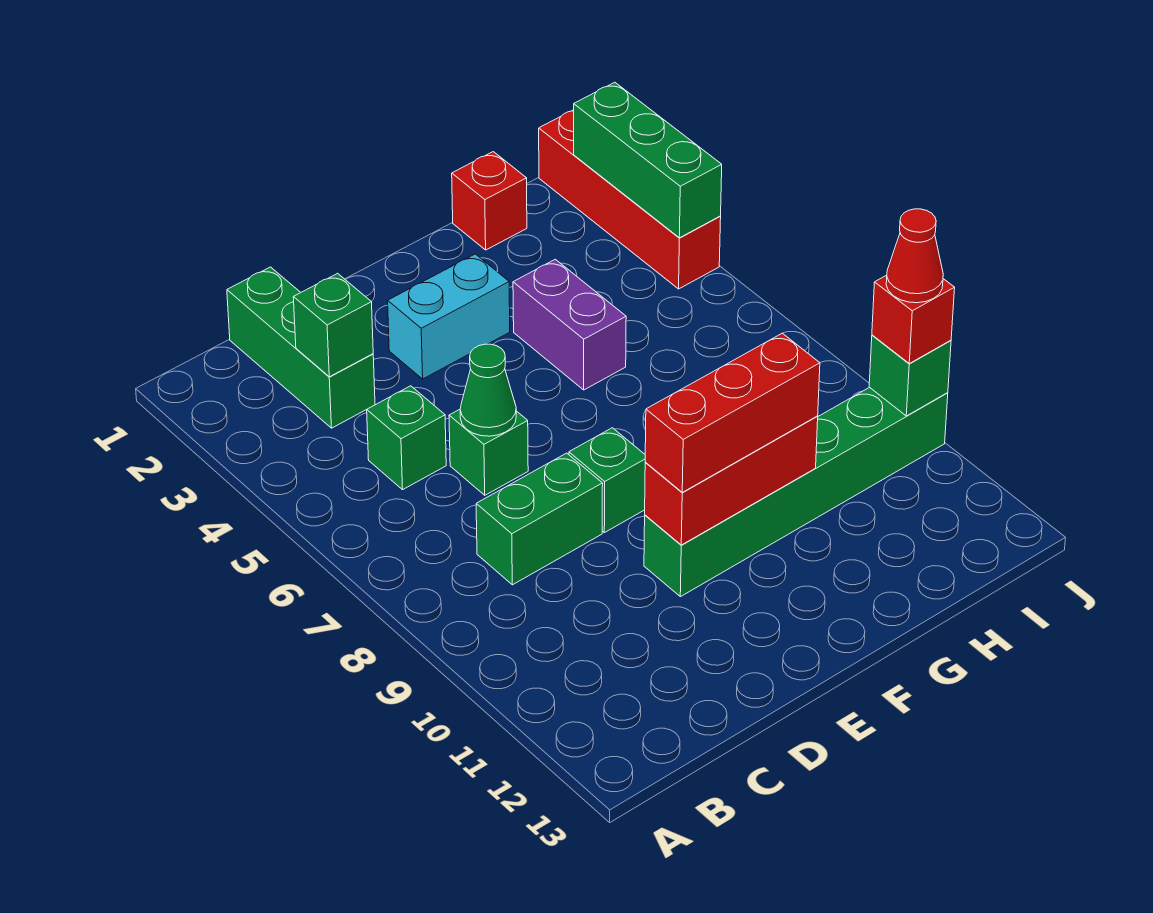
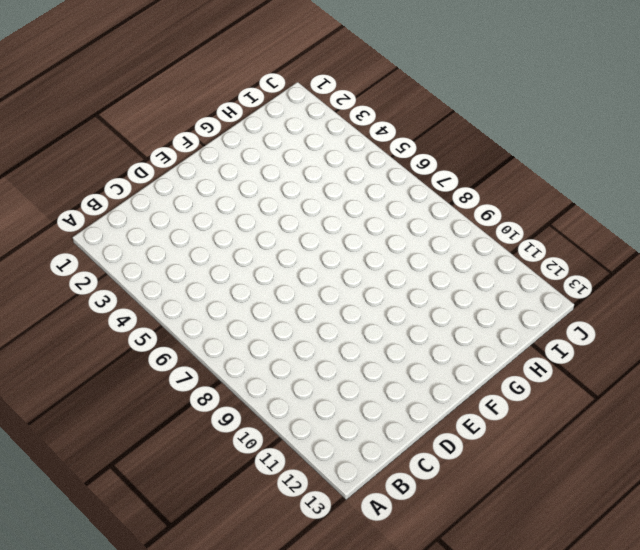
none -> green 1x3 brick [227,267,375,428]
none -> green 1x1 brick [367,386,446,490]
none -> green 1x2 brick [476,453,603,585]

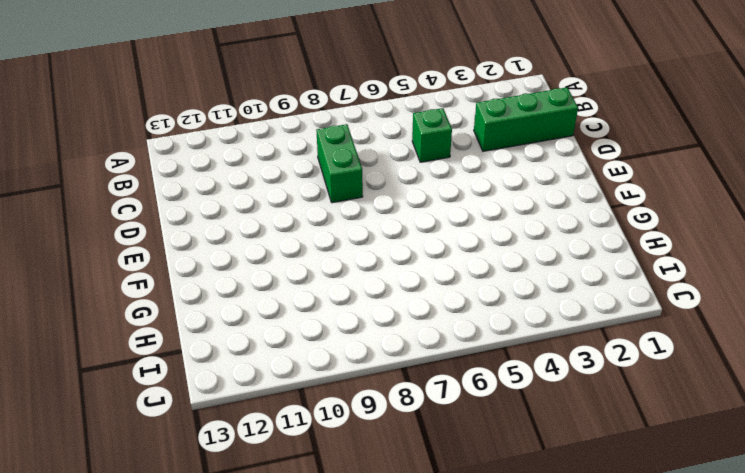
none -> green 1x1 brick [449,409,528,495]
none -> cyan 1x2 brick [388,254,510,379]
none -> green 1x1 brick [569,428,645,533]

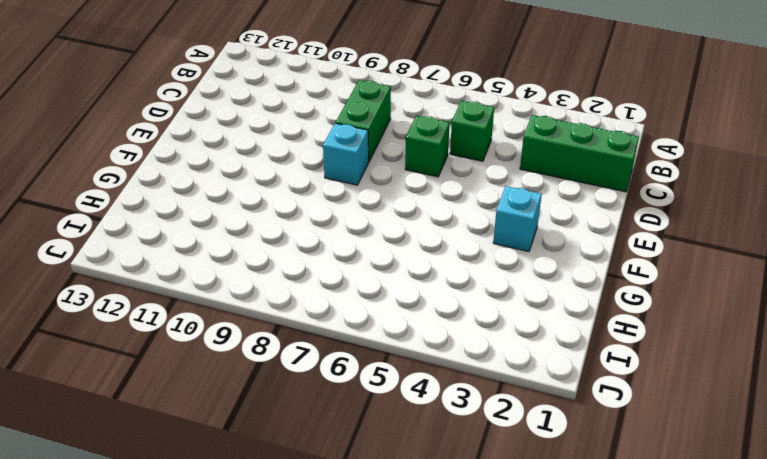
cyan 1x1 brick [323,123,369,185] -> green 1x1 brick [569,428,645,533]
cyan 1x1 brick [493,186,542,252] -> cyan 1x2 brick [388,254,510,379]
none -> green 1x6 brick [644,387,948,597]
none -> purple 1x2 brick [513,259,626,390]
none -> red 1x1 brick [452,152,527,250]

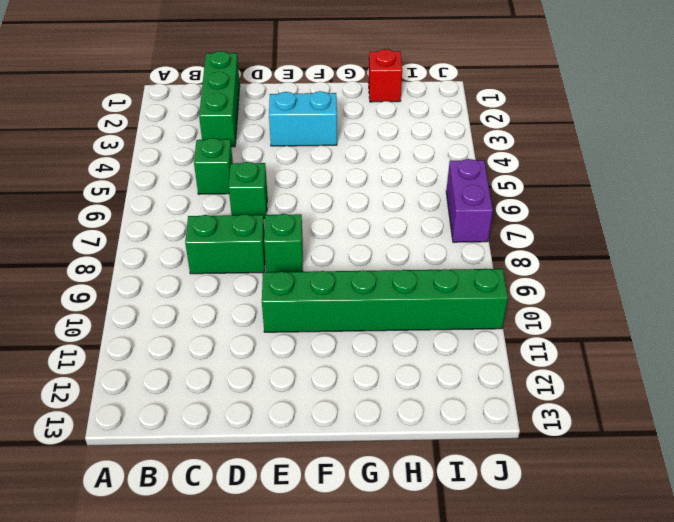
purple 1x2 brick [446,159,493,242] -> purple 1x2 brick moved to [513,259,626,390]
none -> red 1x4 brick [539,110,721,289]
none -> green 1x1 brick [293,273,373,377]
none -> green 1x1 cone [460,344,516,436]

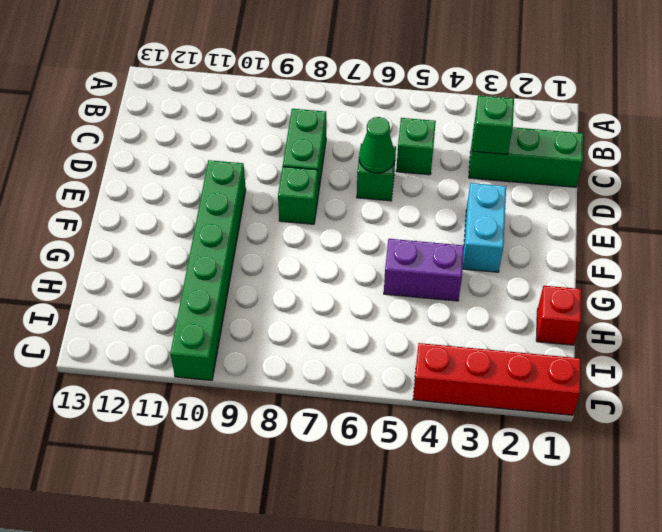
none -> red 1x3 brick [645,416,818,545]
none -> green 1x3 brick [574,82,722,238]
none -> green 1x1 brick [869,335,951,416]

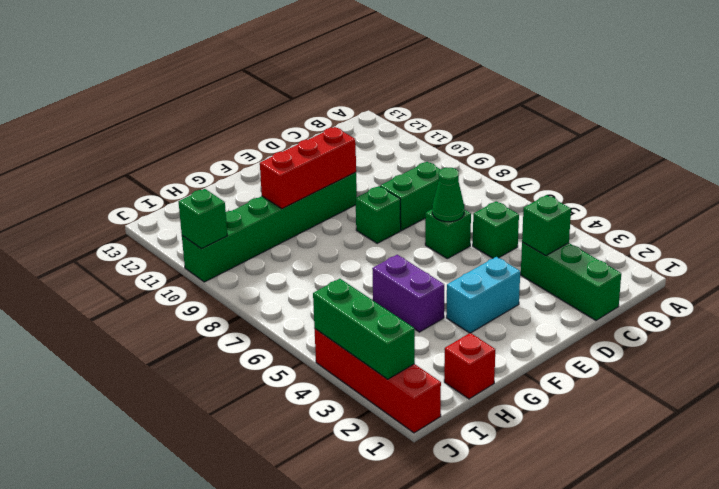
none -> red 1x3 brick [645,333,820,492]
none -> red 1x1 brick [872,275,955,364]
none -> red 1x1 cone [886,209,943,303]

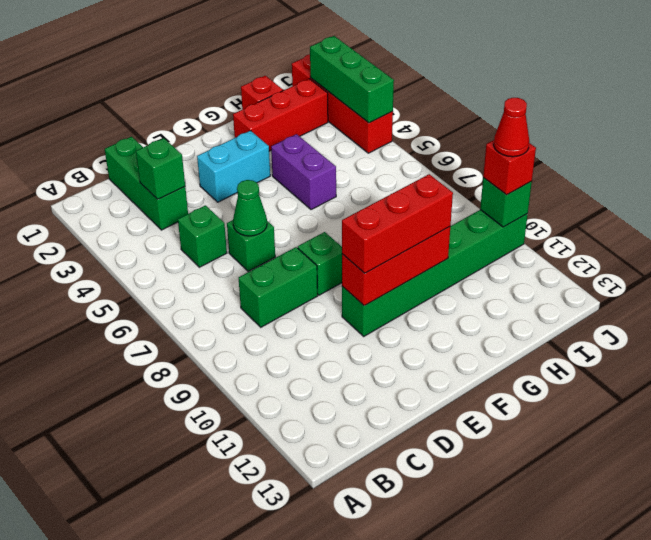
red 1x3 brick [233,79,328,151] -> none

